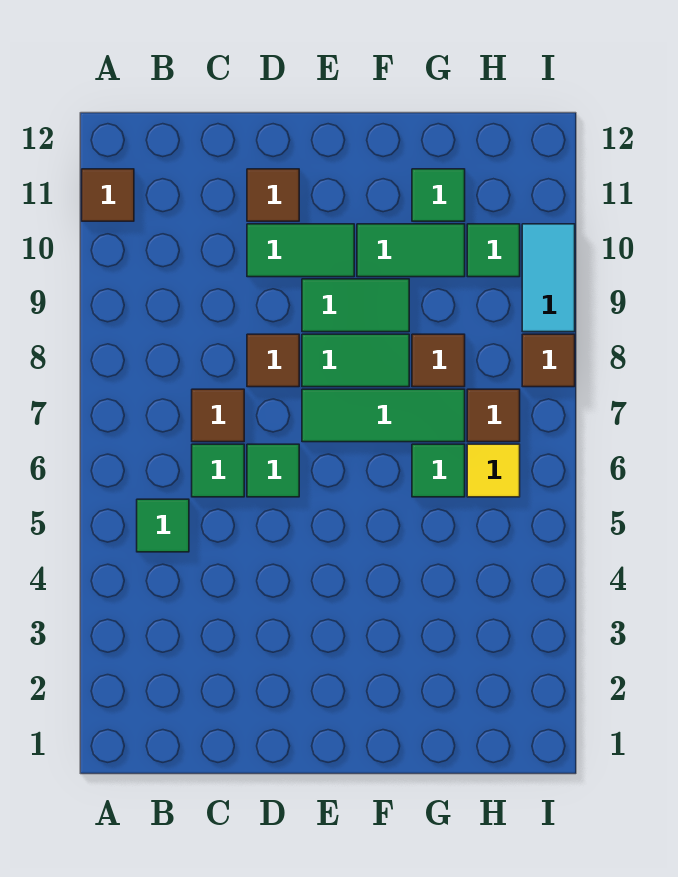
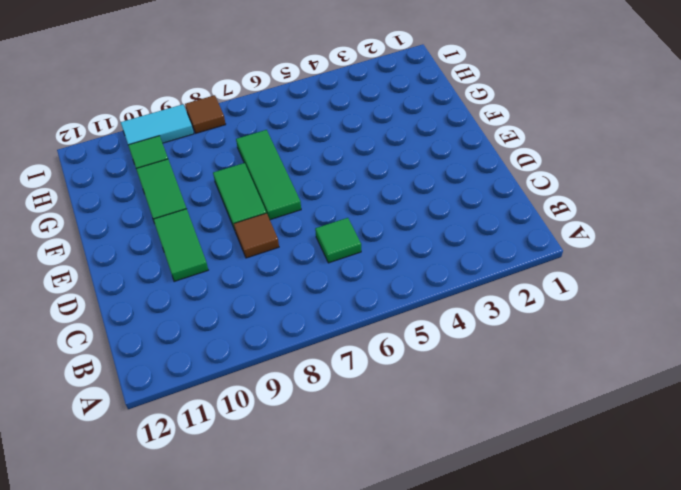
none -> brown 1x1 tile [82,169,134,221]
none -> green 1x1 tile [137,499,189,552]
none -> brown 1x1 tile [192,389,244,442]

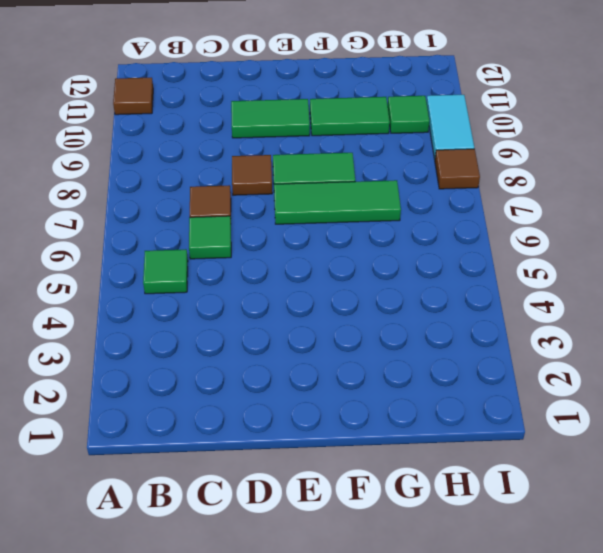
none -> green 1x1 tile [247,444,299,497]
none -> brown 1x1 tile [247,169,299,221]
none -> green 1x2 tile [302,279,409,332]

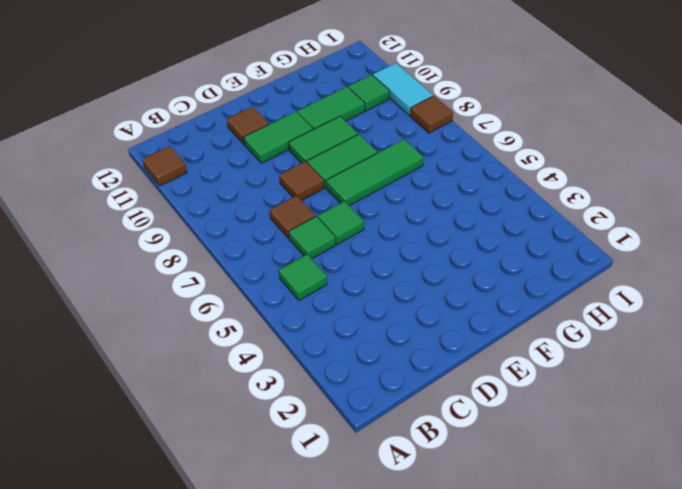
none -> green 1x1 tile [412,444,465,497]
none -> brown 1x1 tile [412,334,465,387]
none -> green 1x1 tile [412,169,465,221]

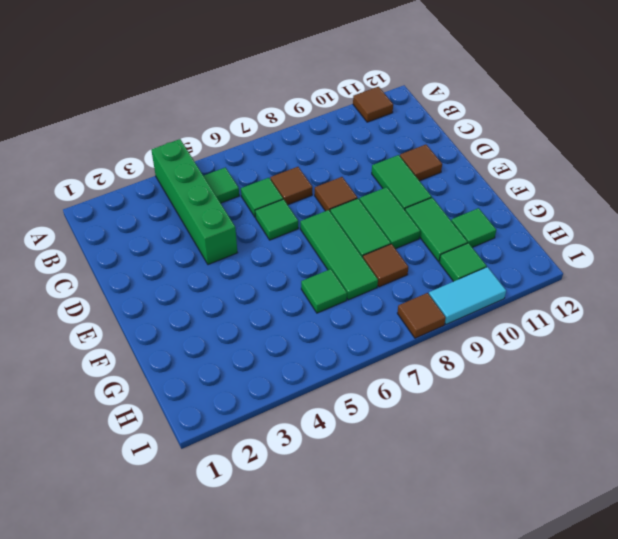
green 1x4 brick [151,139,237,265] -> none
none -> yellow 1x1 tile [467,444,520,497]
none -> brown 1x1 tile [467,389,520,442]

